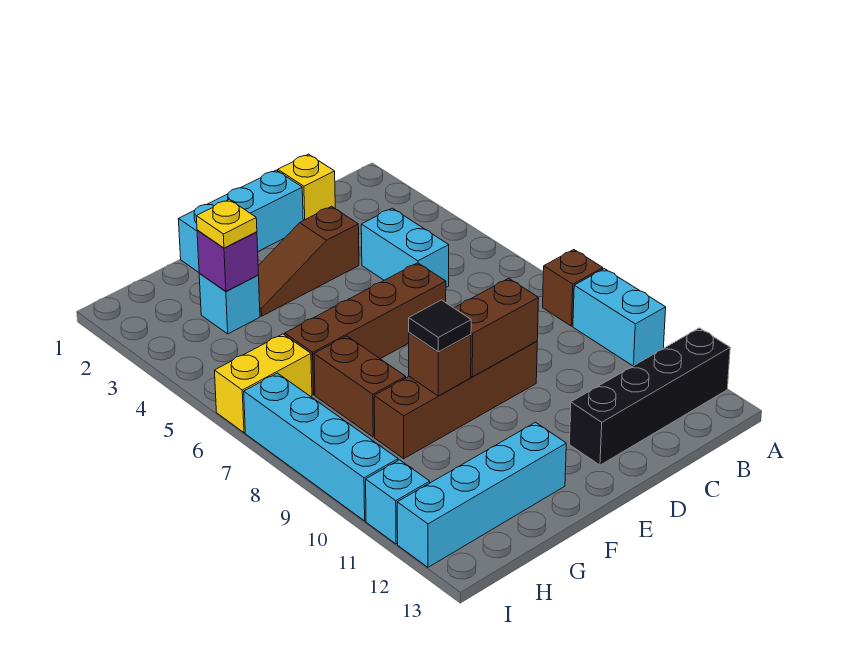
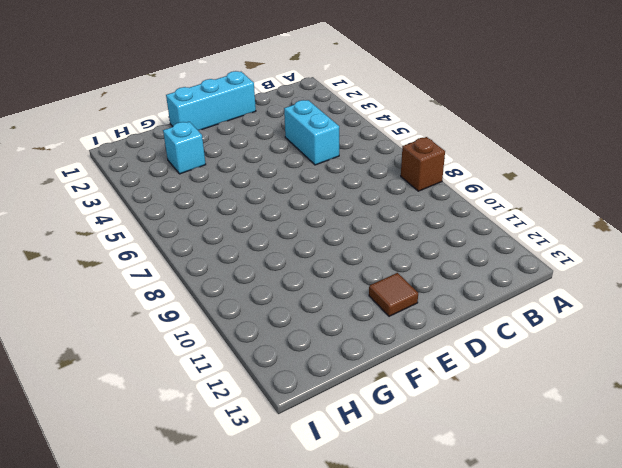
brown 1x1 tile [369,273,418,316] -> none
none -> cyan 1x2 brick [573,269,666,366]
none -> black 1x4 brick [569,328,730,465]
none -> yellow 1x1 brick [278,154,335,220]

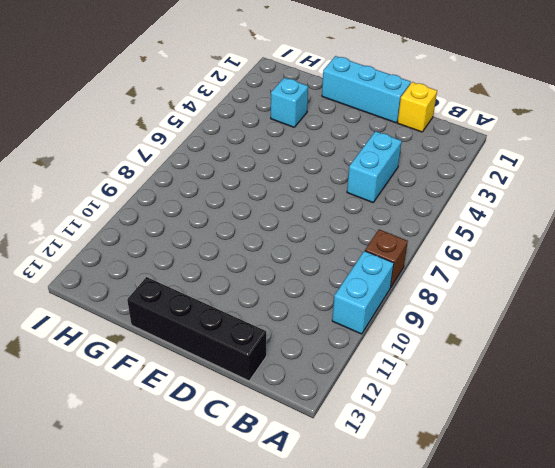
black 1x4 brick [127,277,266,381] -> black 1x4 brick moved to [569,328,730,465]
none -> brown 1x3 slope [258,206,359,316]
none -> brown 1x4 brick [285,263,446,395]
none -> brown 1x4 brick [374,341,537,458]

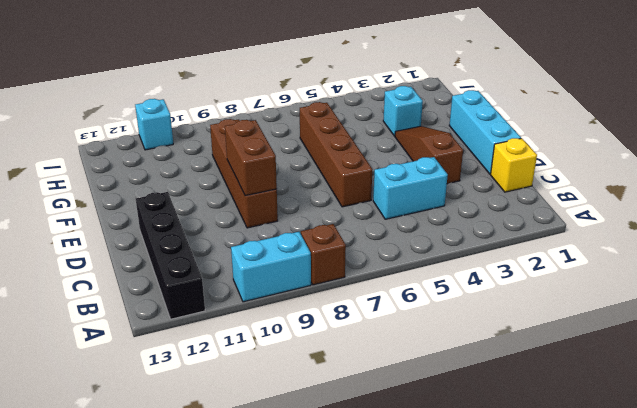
none -> cyan 1x4 brick [397,422,566,567]
none -> brown 1x2 brick [314,336,406,437]
none -> yellow 1x2 brick [215,334,312,433]

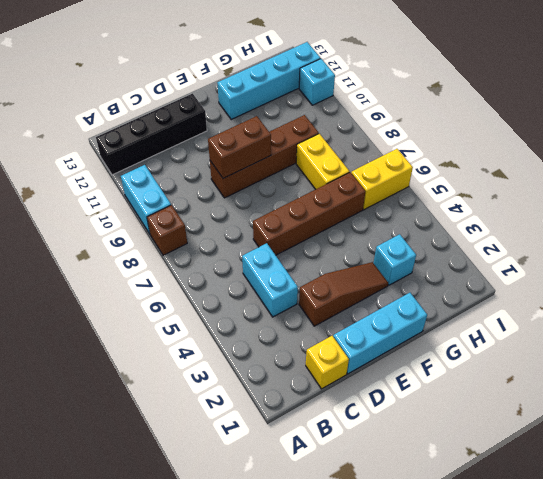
yellow 1x2 brick [296,134,349,189] -> brown 1x2 brick [314,336,406,437]
none -> cyan 1x4 brick [244,373,398,521]
none -> brown 1x1 brick [409,333,471,396]
none -> purple 1x1 brick [197,230,258,291]

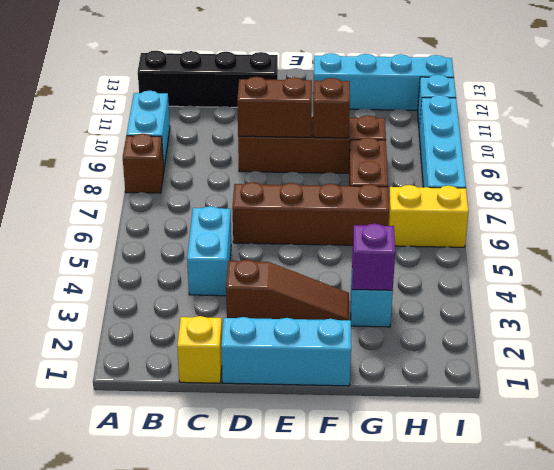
none -> black 1x1 tile [409,300,471,352]
none -> yellow 1x1 plate [196,199,257,248]

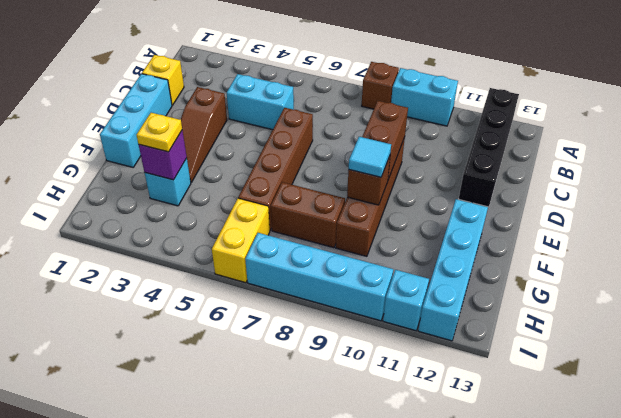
cyan 1x1 tile [349,137,391,177] -> black 1x1 tile [409,300,471,352]

